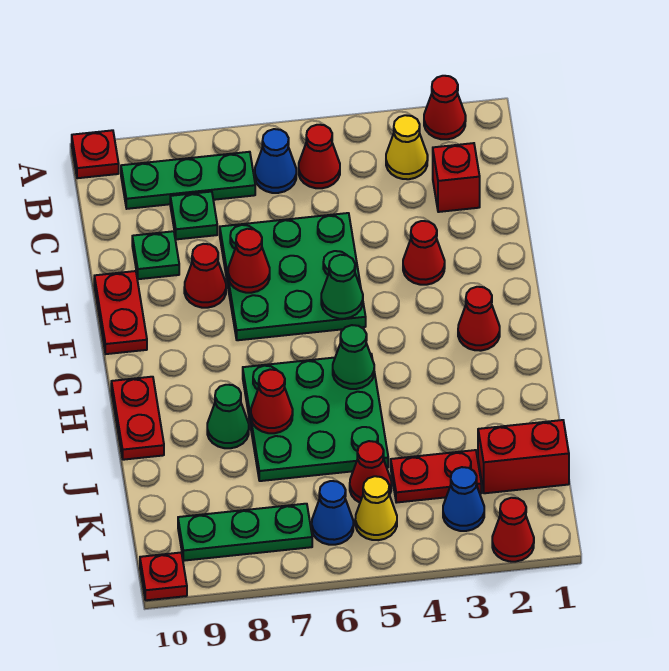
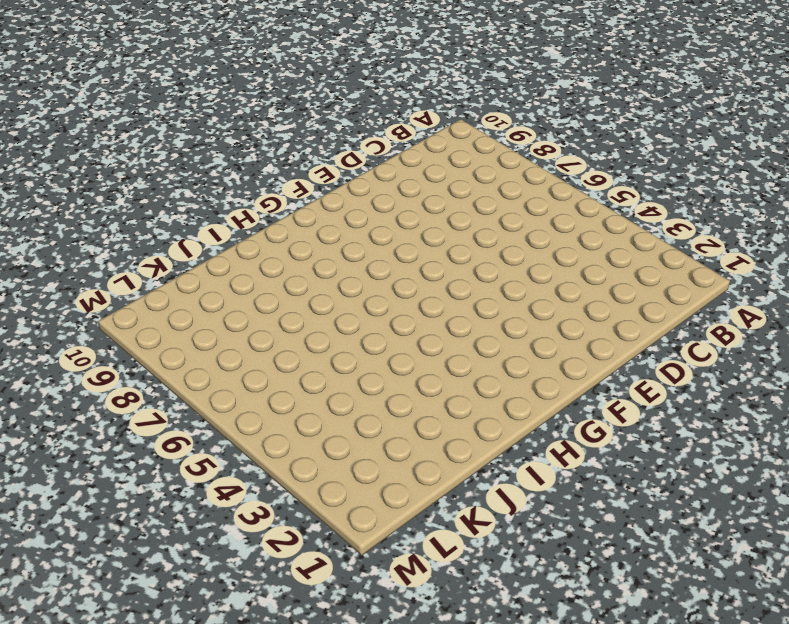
none -> red 1x1 cone [424,76,466,139]
none -> red 1x1 plate [72,130,119,178]
none -> yellow 1x1 cone [386,115,428,179]
none -> red 1x1 cone [299,125,340,188]

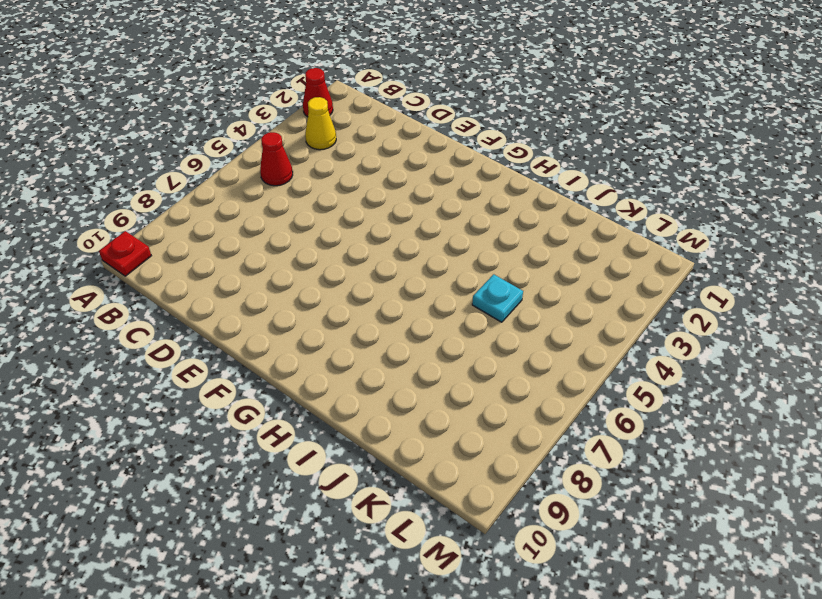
cyan 1x1 plate [472,274,523,322] -> green 3x3 plate [243,354,388,481]
none -> blue 1x1 cone [255,129,296,193]
none -> green 1x3 plate [121,152,255,209]
none -> red 1x1 brick [433,143,480,212]
none -> green 1x1 plate [170,192,217,239]

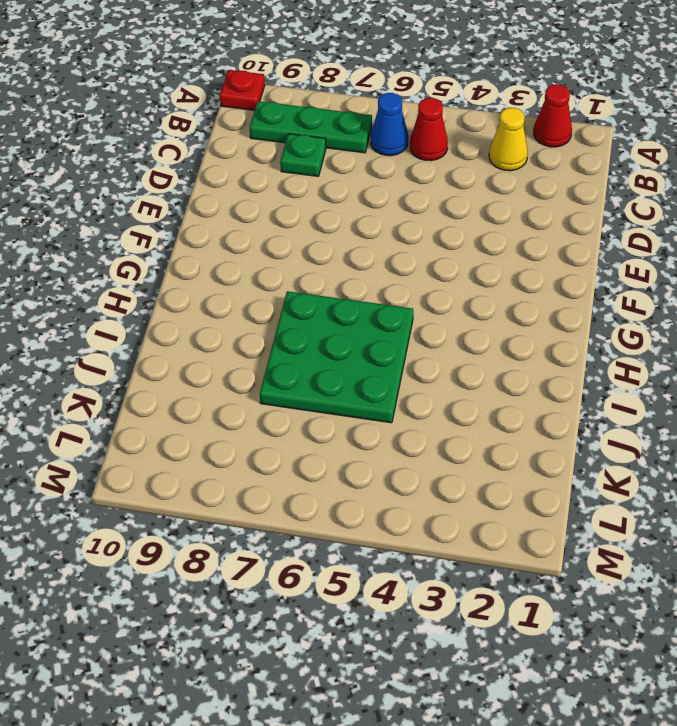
none -> red 1x1 brick [433,143,480,212]
none -> green 3x3 plate [220,213,366,340]
none -> green 1x1 plate [132,231,179,279]
none -> red 1x1 cone [403,221,445,285]

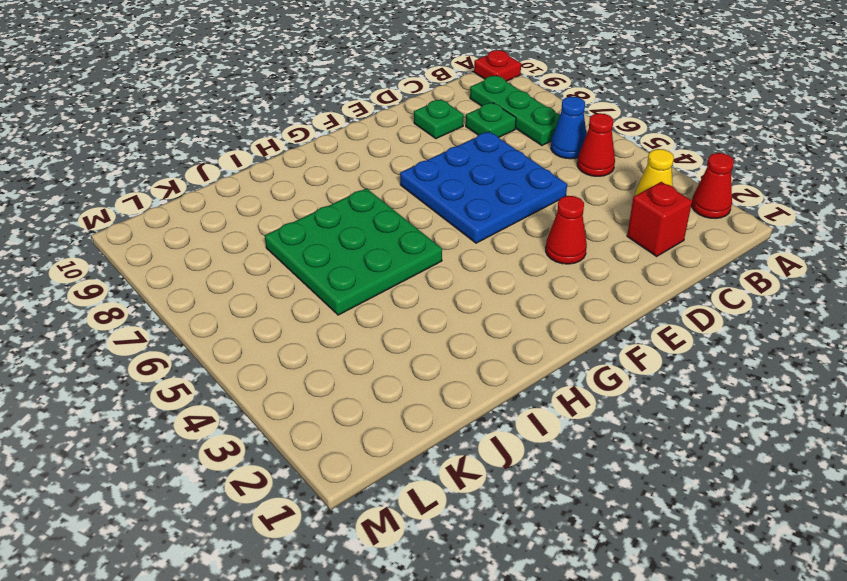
blue 3x3 plate [400,132,567,243] -> green 3x3 plate [220,213,366,340]
none -> red 1x1 cone [184,244,226,308]
none -> red 1x2 plate [94,271,147,354]
none -> red 1x1 cone [458,287,500,351]
none -> red 1x2 plate [111,377,164,460]

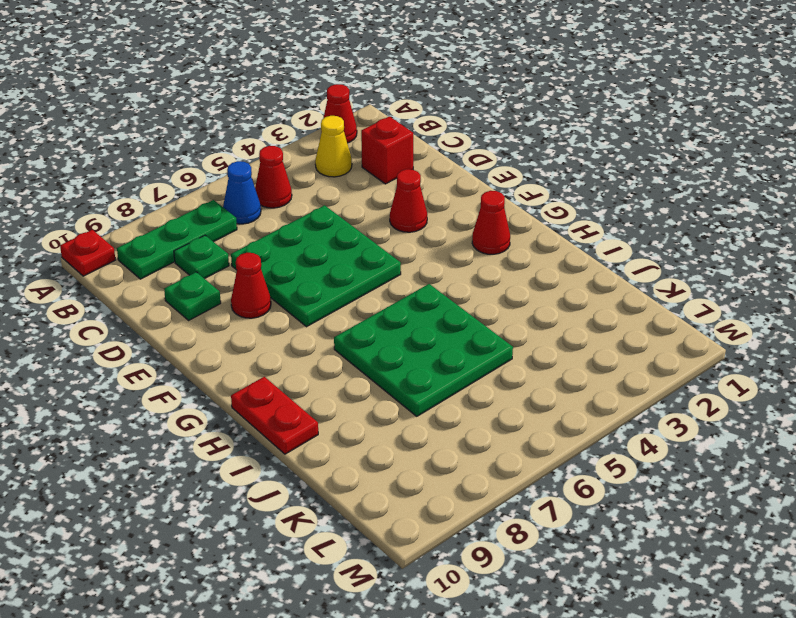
none -> red 1x2 plate [94,271,147,354]
none -> green 1x1 cone [207,385,249,448]
none -> red 1x2 brick [478,420,569,493]
none -> red 1x2 plate [391,450,481,503]

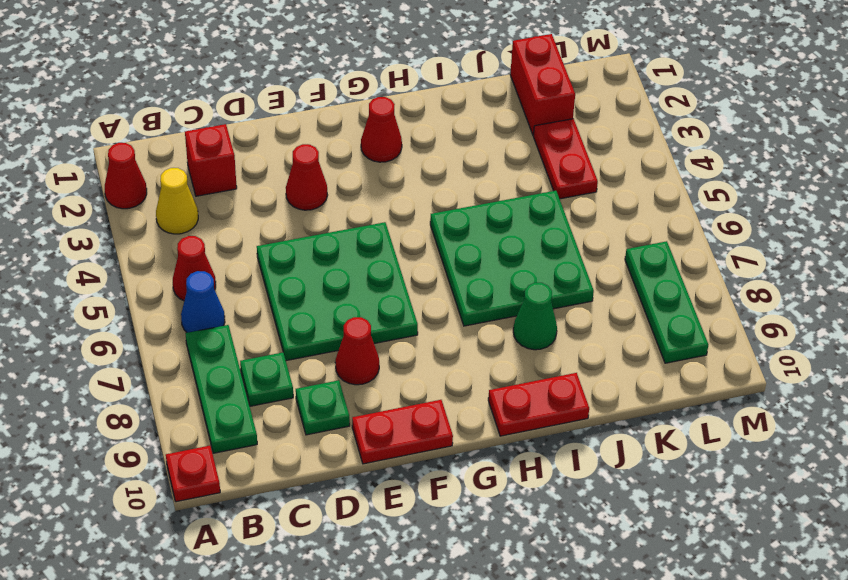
none -> red 1x1 cone [350,441,391,502]
none -> blue 1x1 cone [443,467,484,531]
none -> yellow 1x1 cone [355,476,397,540]
none -> blue 1x1 cone [312,481,353,545]

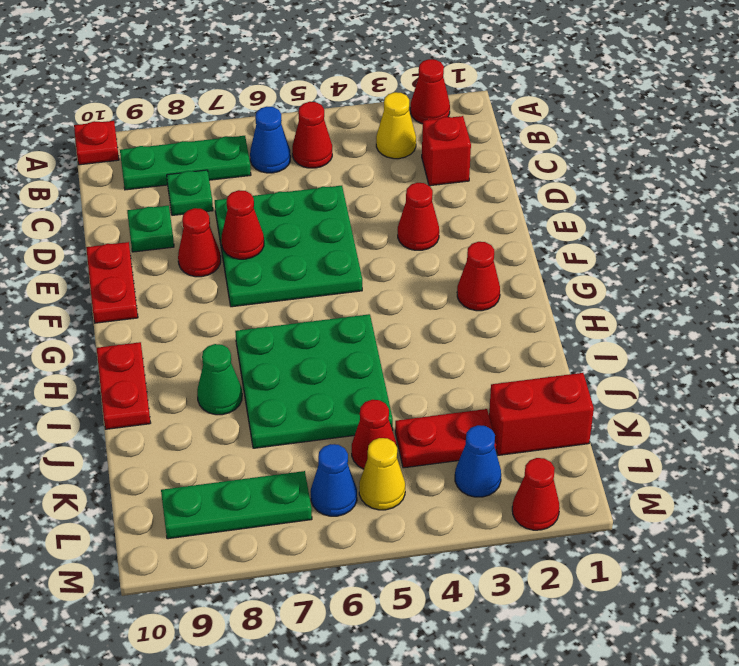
none -> red 1x1 plate [140,553,187,600]
none -> green 1x1 cone [321,255,363,319]
none -> green 1x1 cone [333,325,374,389]
none -> red 1x1 cone [251,369,293,433]

